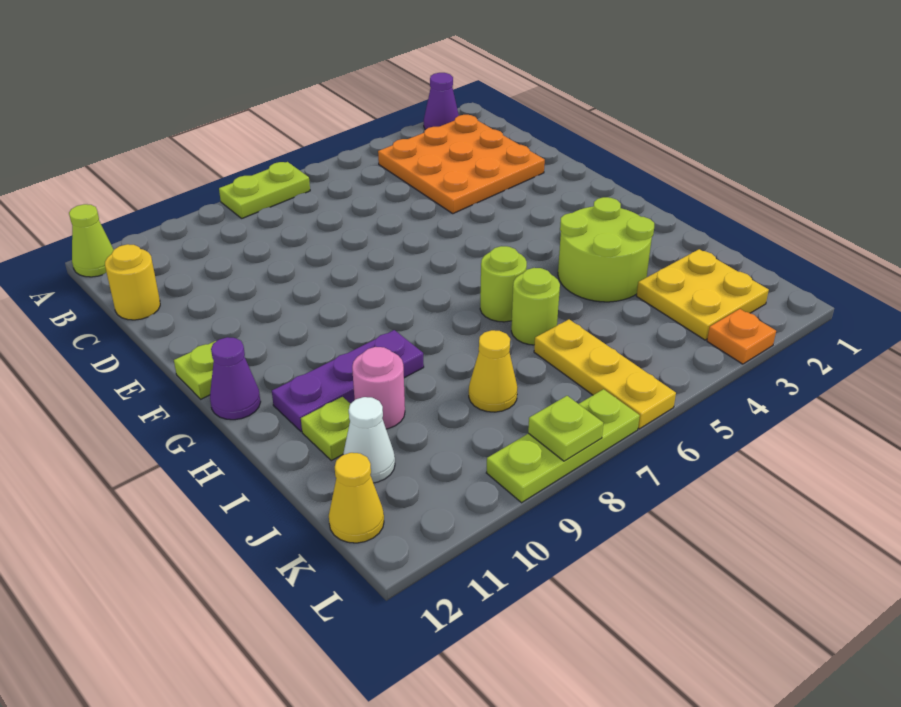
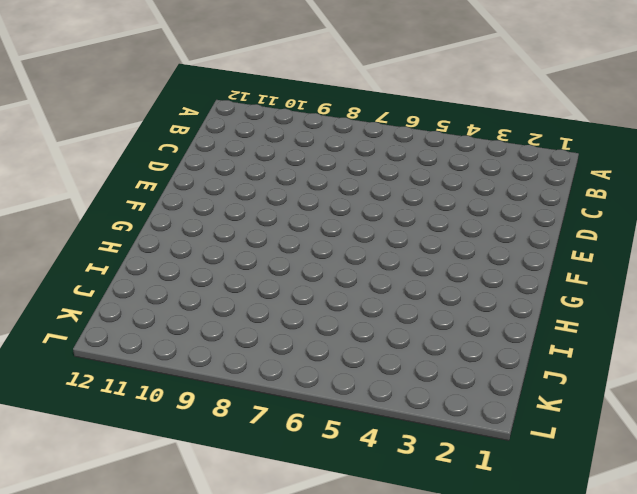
none -> purple 1x1 cone [424,73,459,130]
none -> lime 1x2 plate [219,162,310,218]
none -> lime 1x1 cone [69,204,114,277]

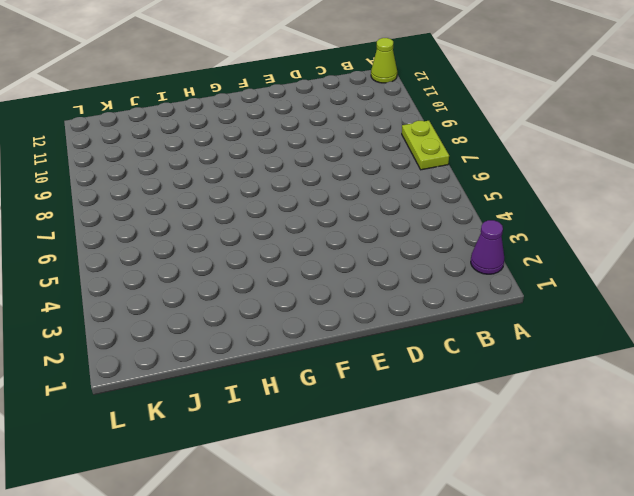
none -> orange 3x3 plate [378,115,545,214]
none -> yellow 1x1 round brick [105,244,160,320]
none -> lime 1x1 plate [174,341,216,399]

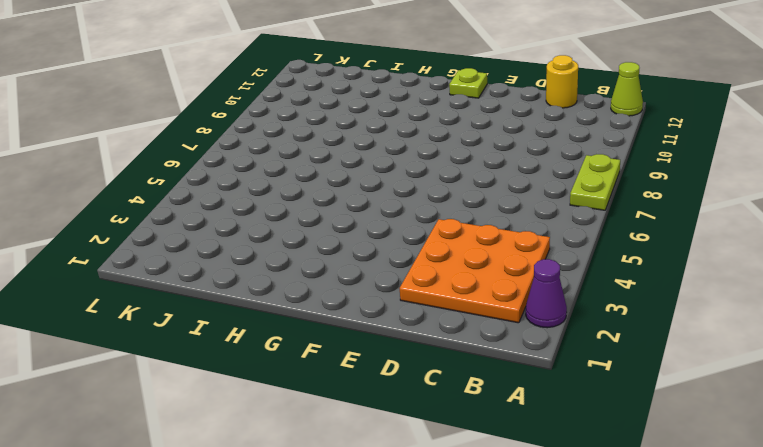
none -> purple 1x1 cone [210,337,261,420]
none -> lime 2x2 round brick [558,197,654,302]
none -> lime 1x1 round brick [480,246,527,322]

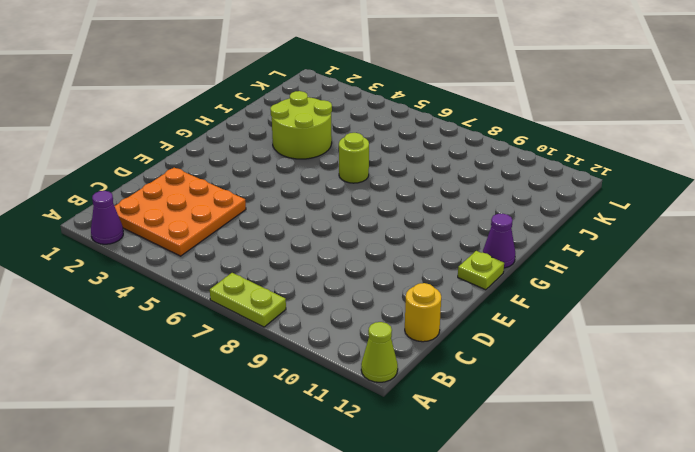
none -> purple 1x3 plate [272,330,424,432]
none -> lime 1x1 round brick [511,268,560,345]
none -> pink 1x1 round brick [352,347,405,429]

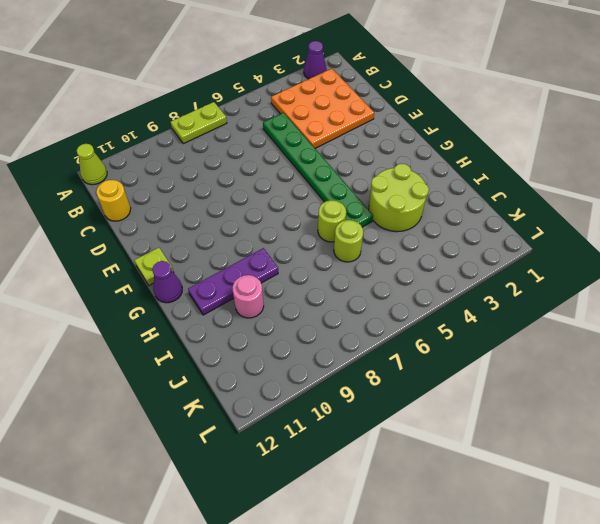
green 1x6 plate [263,113,373,227] -> none
none -> lime 1x1 plate [301,397,350,461]
none -> yellow 2x2 plate [637,249,769,340]
none -> yellow 1x3 plate [534,319,676,429]

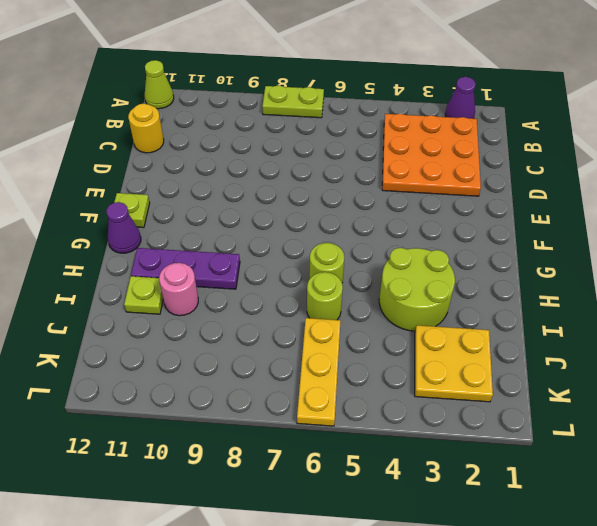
none -> yellow 1x1 cone [469,330,518,412]
none -> white 1x1 cone [343,397,395,483]
none -> yellow 1x1 cone [329,453,384,543]

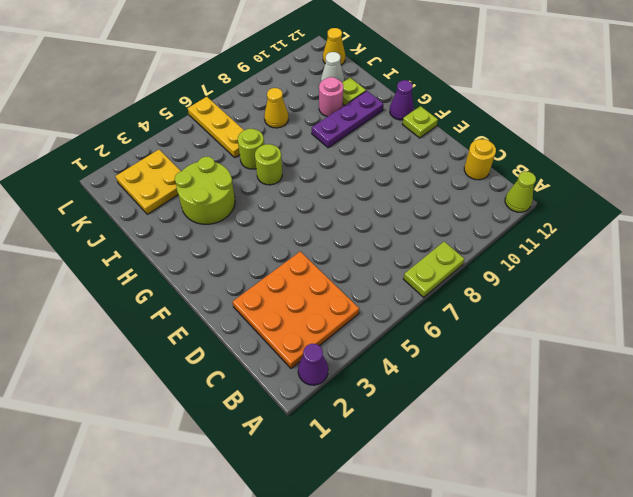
none -> orange 1x1 plate [707,309,776,364]
none -> lime 1x3 plate [486,389,640,503]
none -> lime 1x1 plate [528,396,603,461]

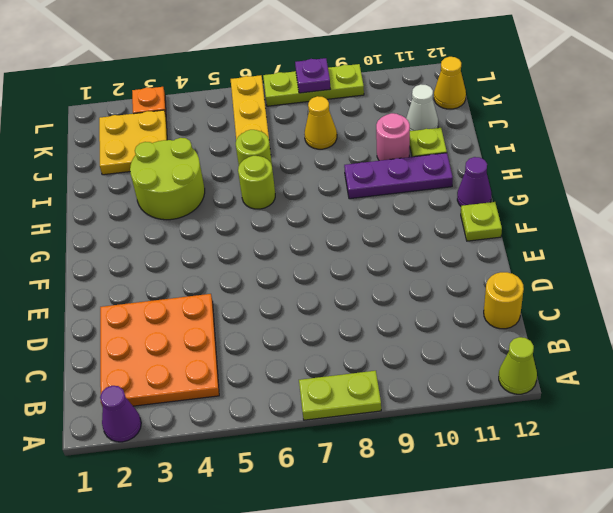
purple 1x1 plate [295,58,330,93] -> lime 1x1 plate [528,396,603,461]

